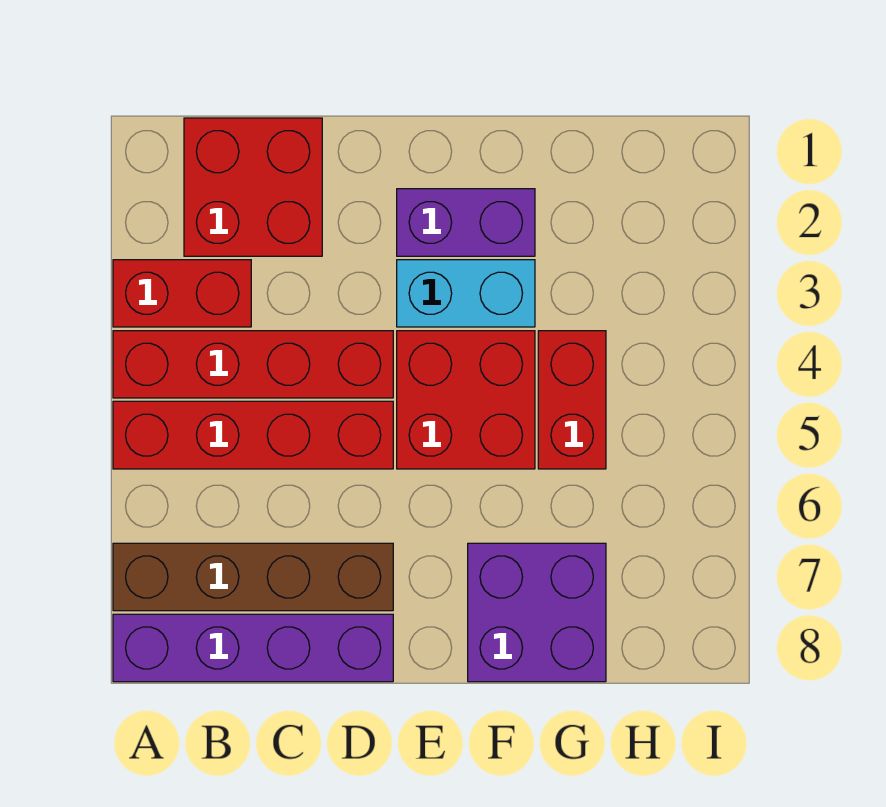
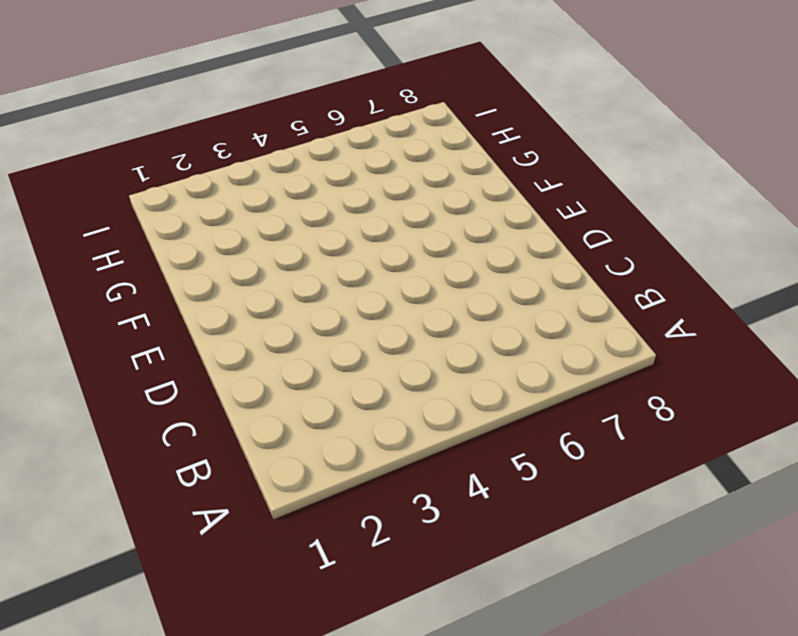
none -> red 1x2 brick [113,260,251,327]
none -> red 1x4 brick [113,331,393,398]

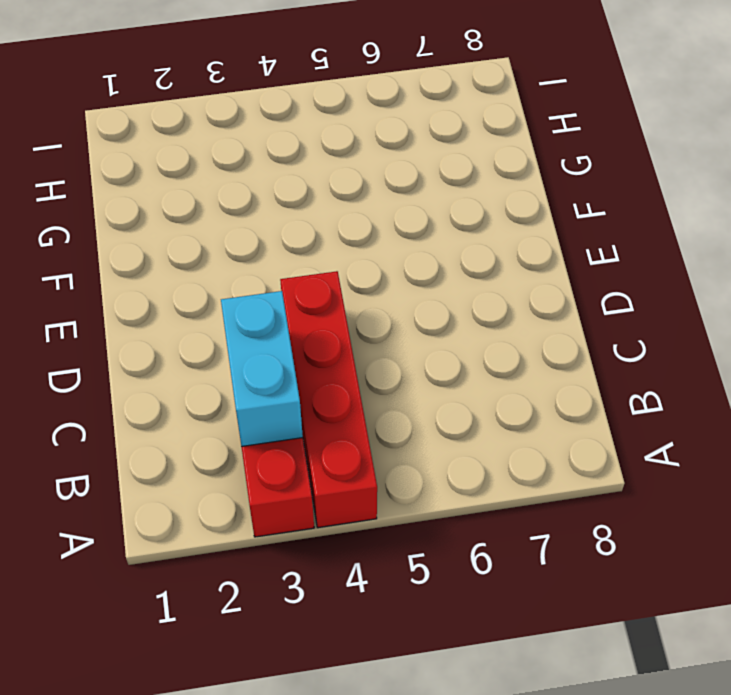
cyan 1x2 brick [221,291,303,446] -> cyan 1x2 brick moved to [397,260,535,327]
none -> red 1x4 brick [113,401,393,469]
none -> brown 1x4 brick [113,543,393,611]

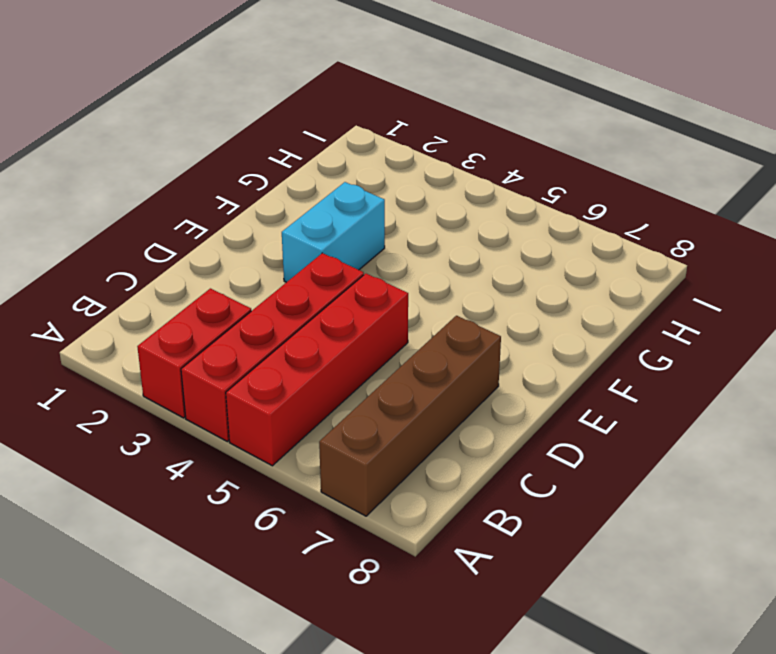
none -> purple 1x4 brick [113,614,393,682]
none -> red 2x2 brick [184,118,322,256]

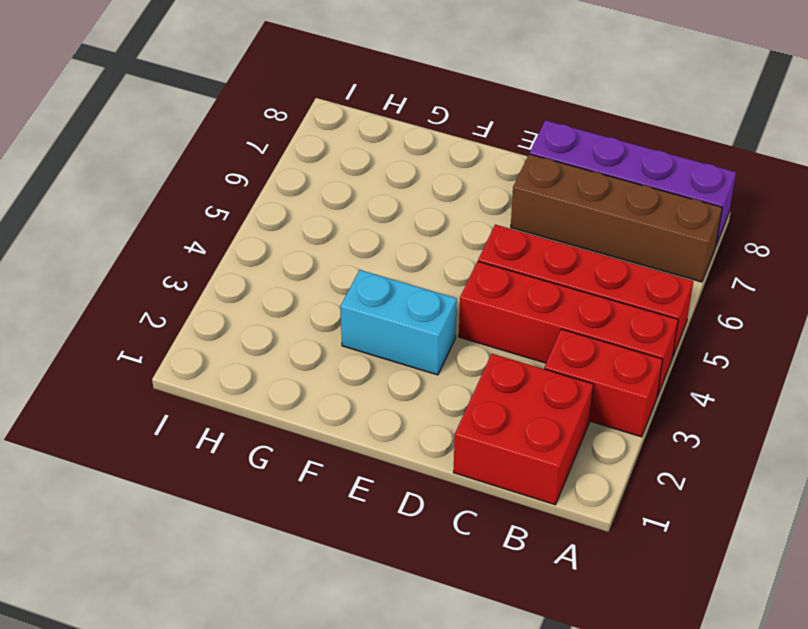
none -> purple 1x2 brick [397,189,535,256]
none -> red 2x2 brick [397,331,535,469]

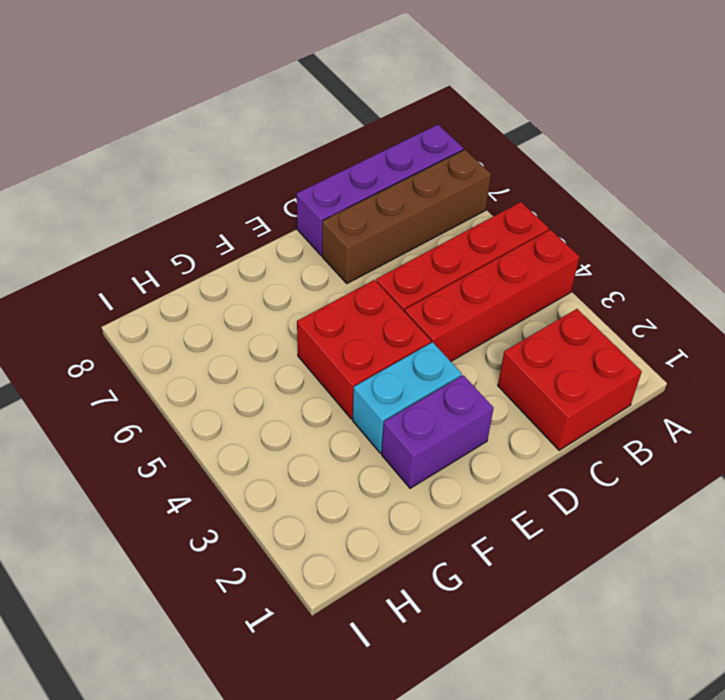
none -> red 1x2 brick [113,260,251,327]
none -> purple 2x2 brick [468,543,606,682]

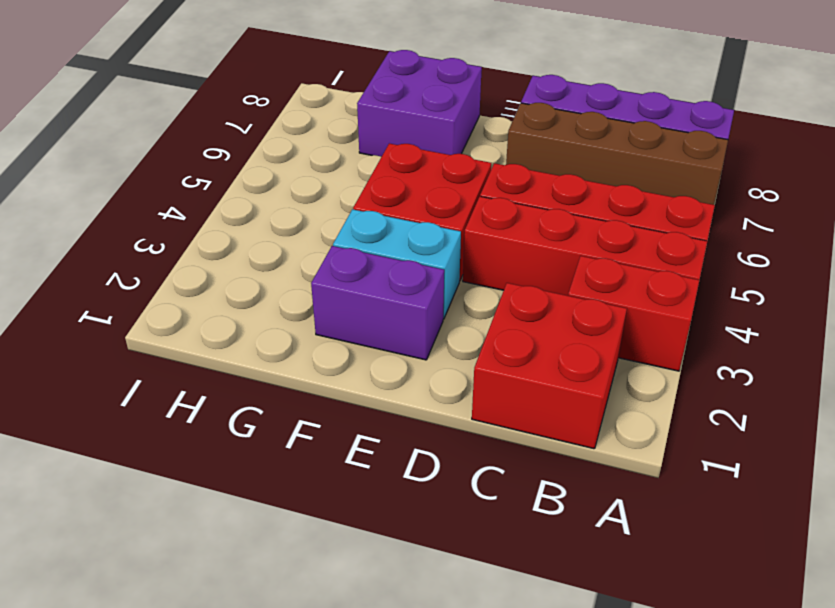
none -> red 1x2 brick [538,331,606,469]

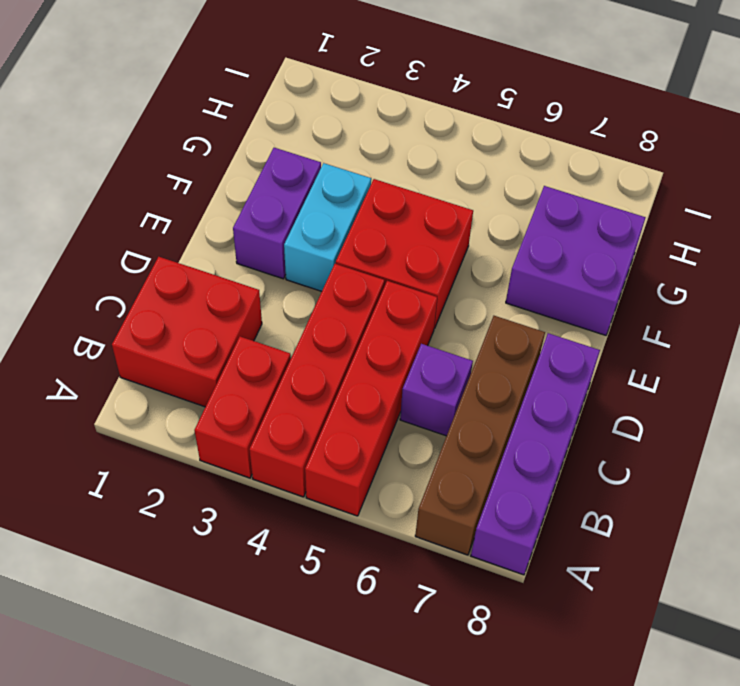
purple 1x1 brick [400,344,473,436] -> none
none -> red 1x2 brick [538,331,606,469]

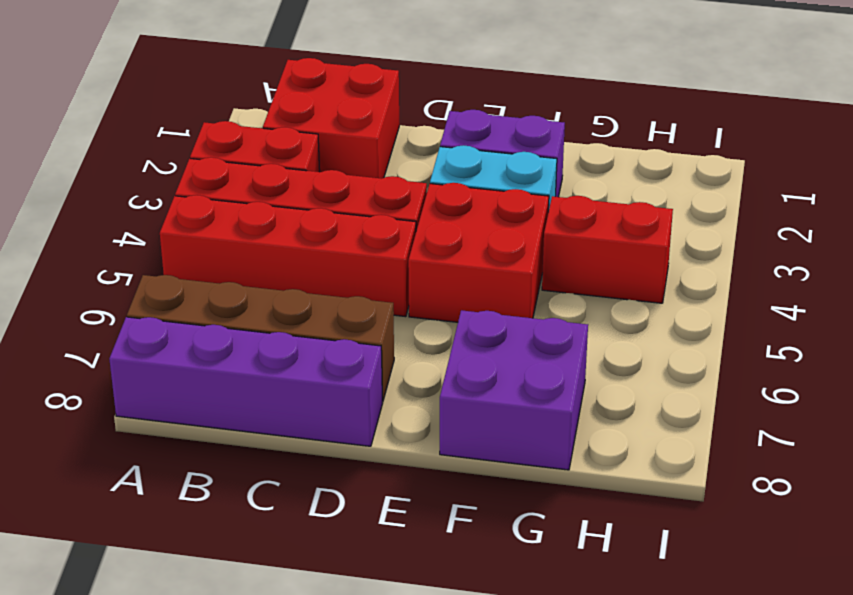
red 1x2 brick [542,196,673,303] -> red 1x2 brick turned to [538,331,606,469]

